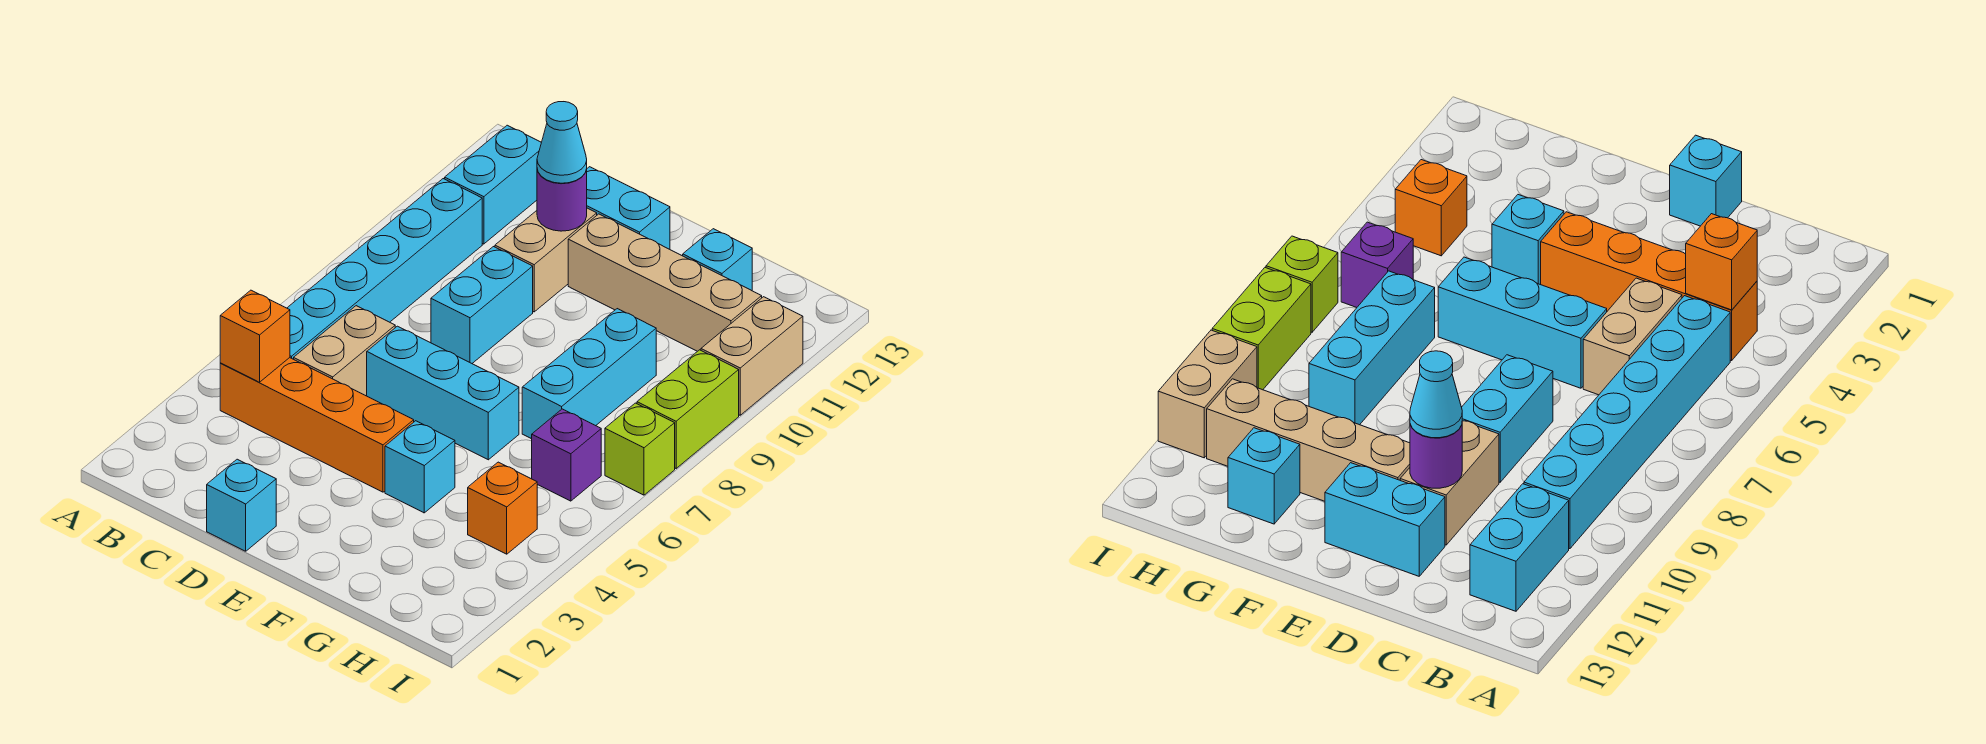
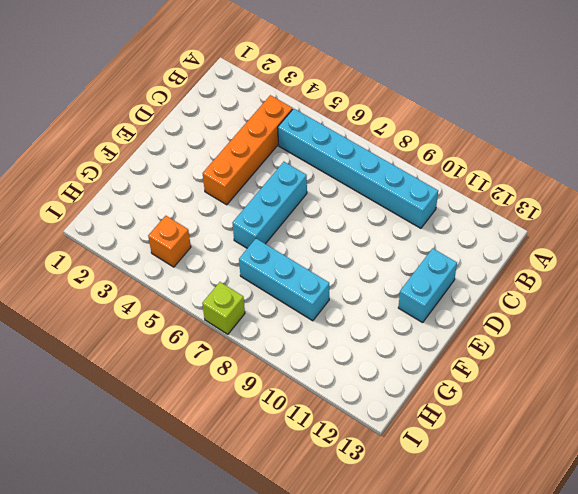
none -> cyan 1x2 brick [445,125,541,244]
none -> tan 1x2 brick [294,306,395,396]
none -> cyan 1x1 brick [207,459,276,551]

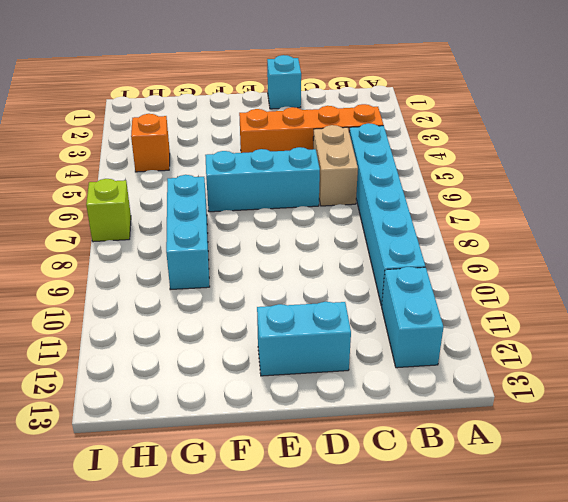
none -> cyan 1x2 brick [431,247,533,363]
none -> tan 1x2 brick [495,208,597,312]
none -> tan 1x4 brick [568,214,762,351]

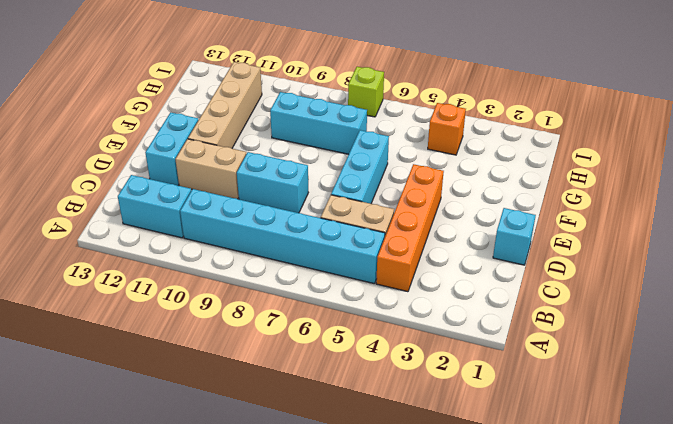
none -> cyan 1x1 brick [385,421,455,513]
none -> cyan 1x1 brick [683,229,752,291]
none -> purple 1x1 brick [532,409,601,501]

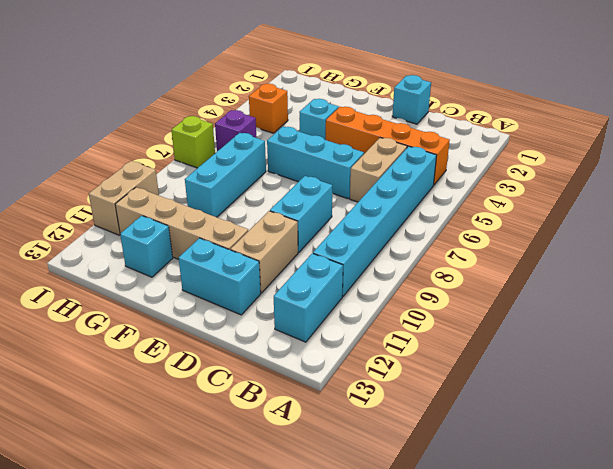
none -> lime 1x2 brick [637,350,739,468]
none -> orange 1x1 brick [220,290,290,382]
none -> purple 1x1 round brick [537,169,587,231]

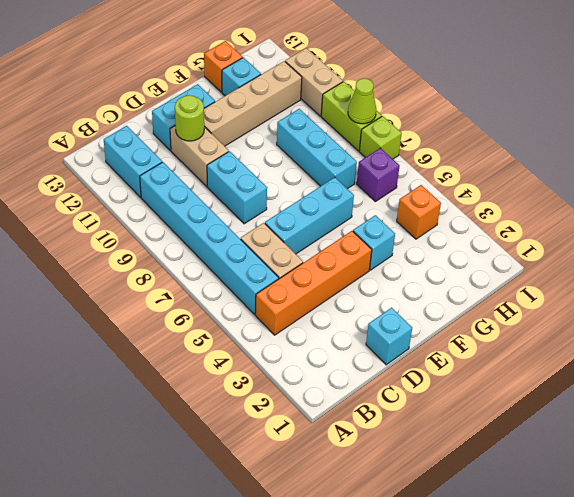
lime 1x1 round brick [175,95,204,141] -> purple 1x1 round brick [537,169,587,231]
orange 1x1 brick [204,41,243,92] -> orange 1x1 brick moved to [220,290,290,382]
lime 1x1 cone [348,78,376,124] -> none
none -> cyan 1x1 cone [537,102,587,183]

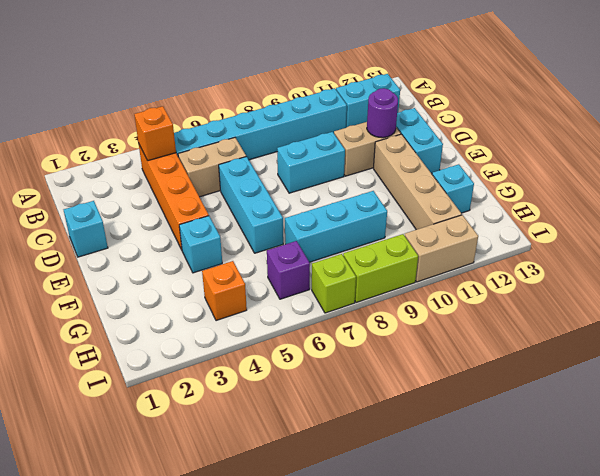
none -> cyan 1x1 cone [537,102,587,183]

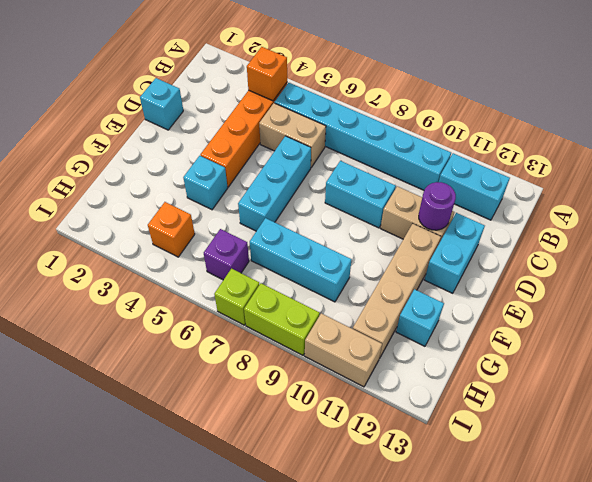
none -> cyan 1x1 cone [537,102,587,183]

